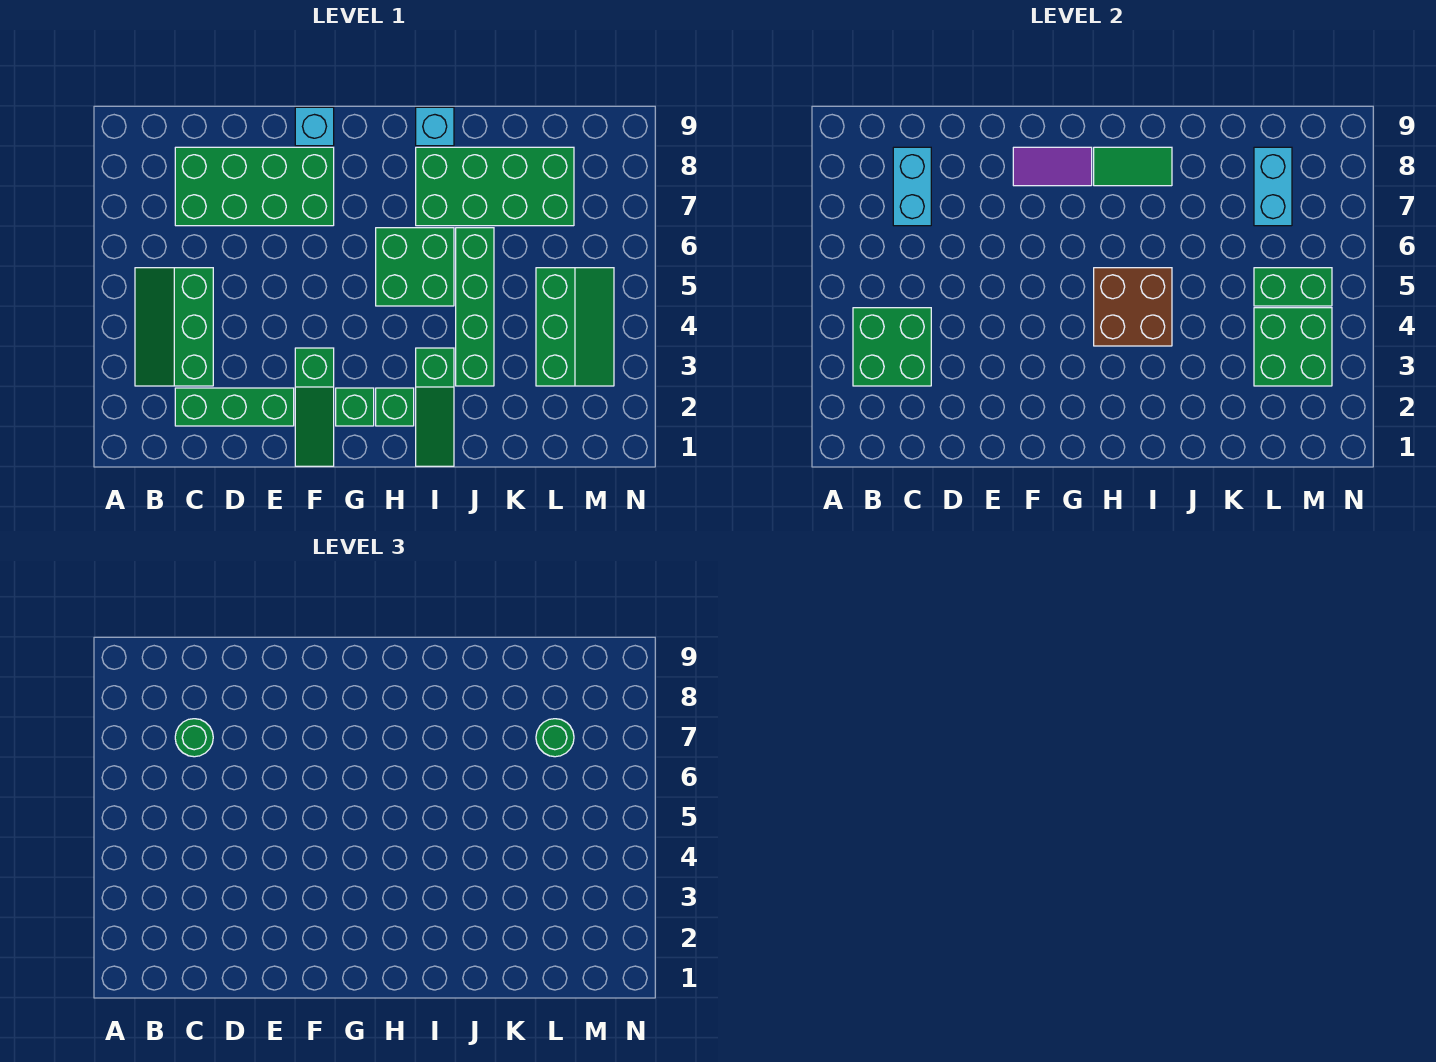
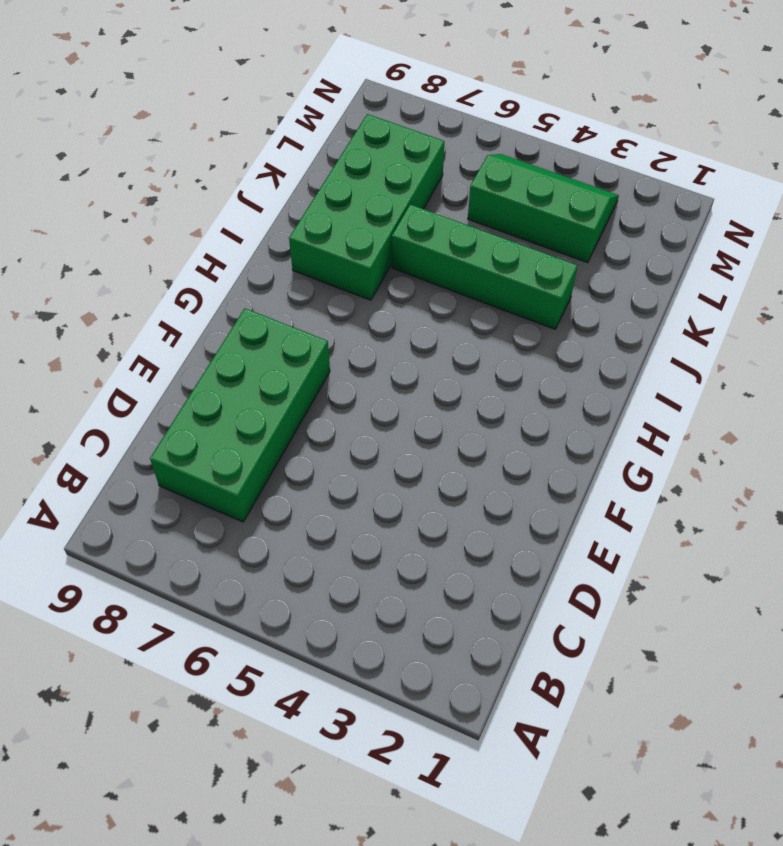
none -> green 2x3 slope [135,268,213,386]
none -> green 1x3 brick [175,388,294,426]
none -> green 1x3 slope [295,348,334,466]

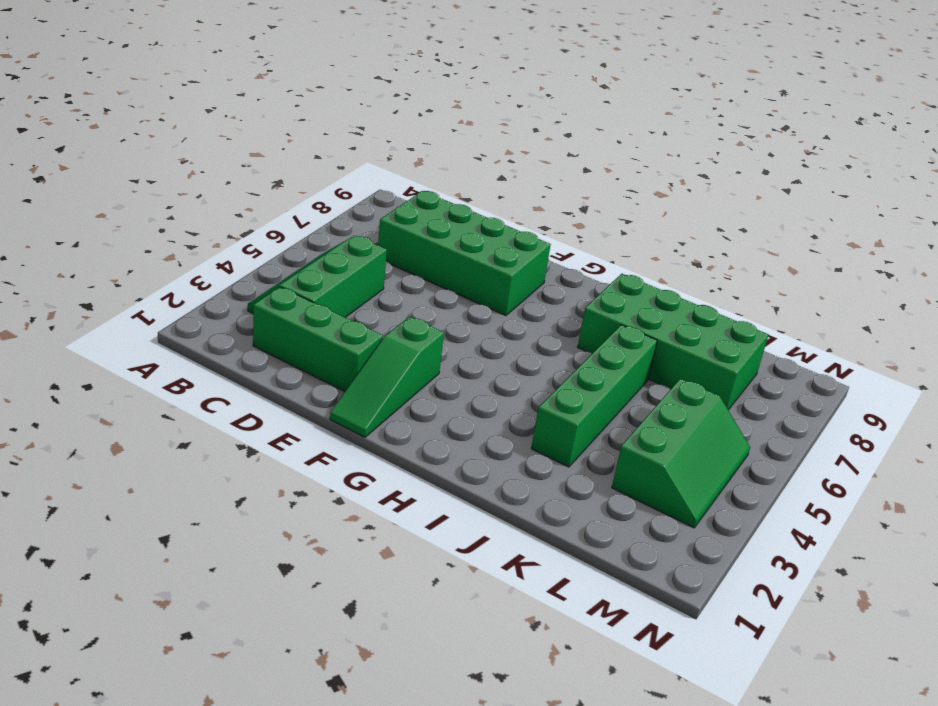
none -> cyan 1x1 brick [295,107,334,146]
none -> green 1x1 brick [336,388,374,426]
none -> green 1x1 brick [376,388,414,426]

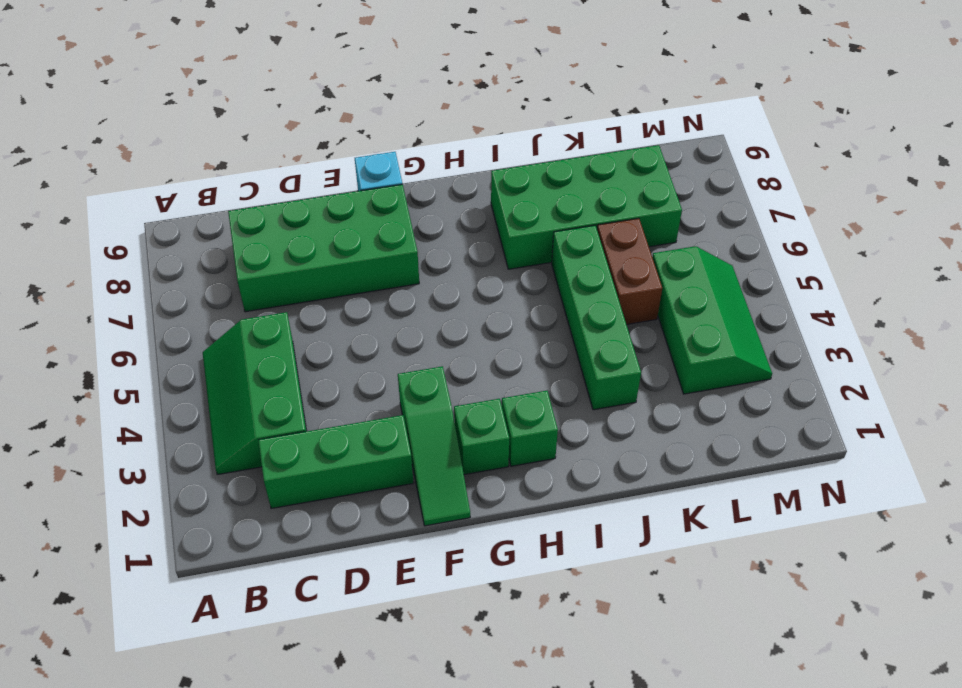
brown 1x2 brick [597,218,662,325] -> none
none -> green 2x2 brick [376,228,454,306]
none -> green 1x3 slope [416,348,454,466]
none -> cyan 1x1 brick [416,107,454,146]

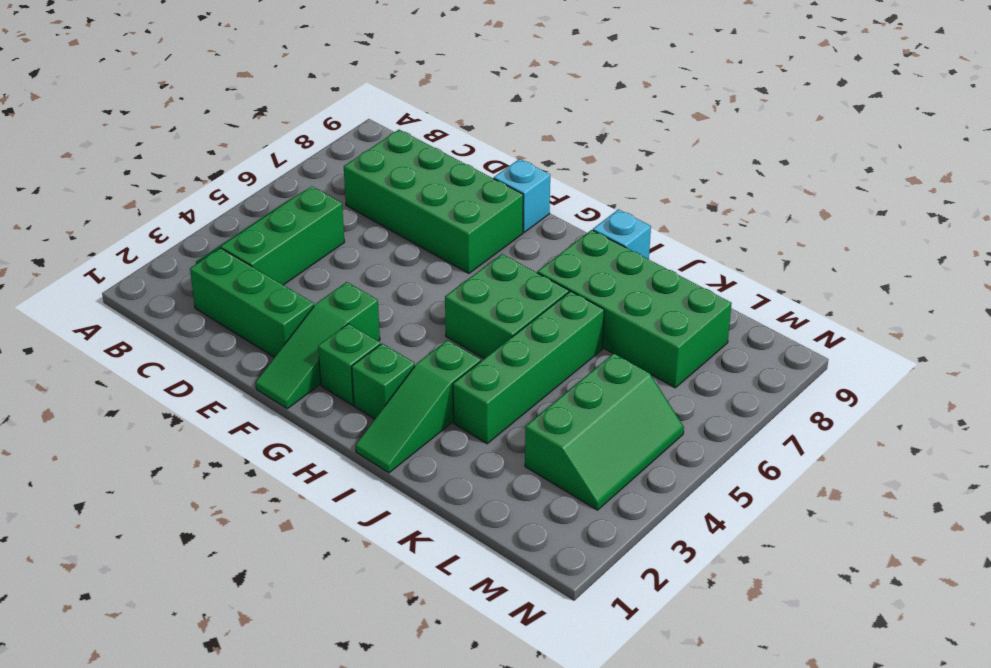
none -> green 2x2 brick [853,308,931,386]
none -> cyan 1x2 brick [893,147,931,226]
none -> purple 1x2 tile [1013,147,1092,186]

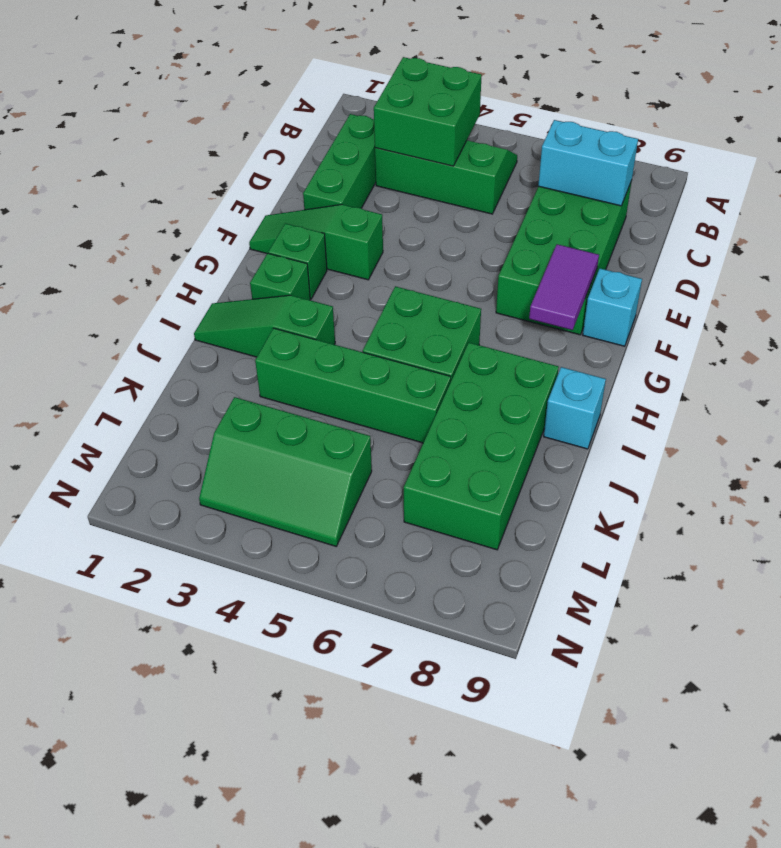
none -> brown 2x2 brick [1094,268,1172,346]
none -> green 1x2 tile [1094,147,1172,186]
none -> green 2x2 brick [1254,308,1332,386]

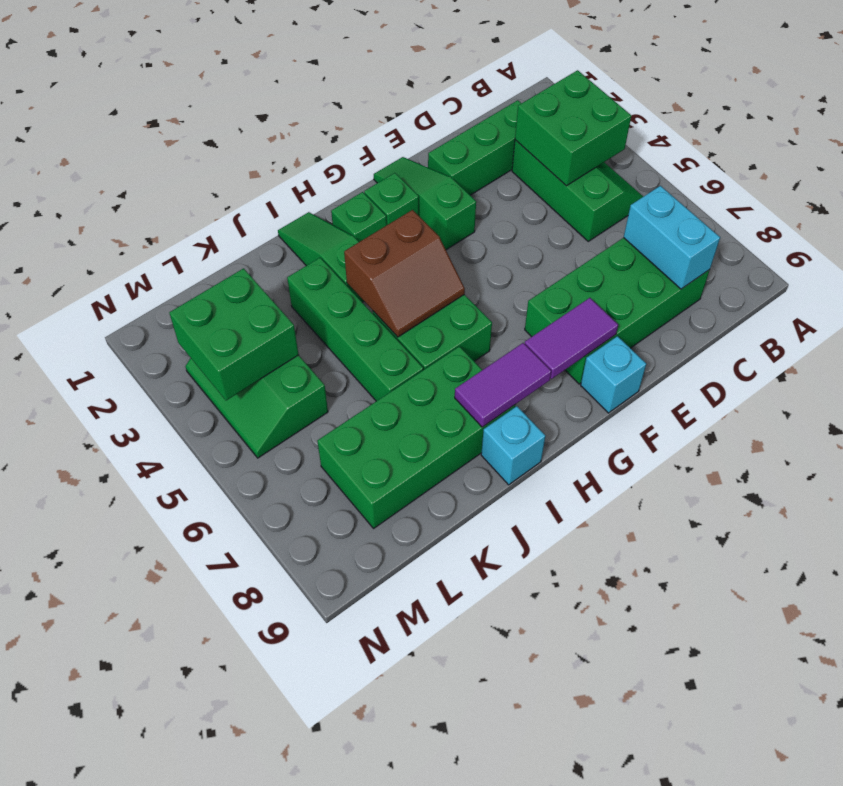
brown 2x2 slope [344,210,465,337] -> brown 2x2 brick [1094,268,1172,346]
purple 1x2 tile [455,343,551,427] -> green 1x2 tile [1094,147,1172,186]
none -> green 1x2 brick [1254,268,1332,306]
none -> cyan 1x2 brick [1254,147,1292,226]
none -> green 1x1 round brick [175,719,213,757]

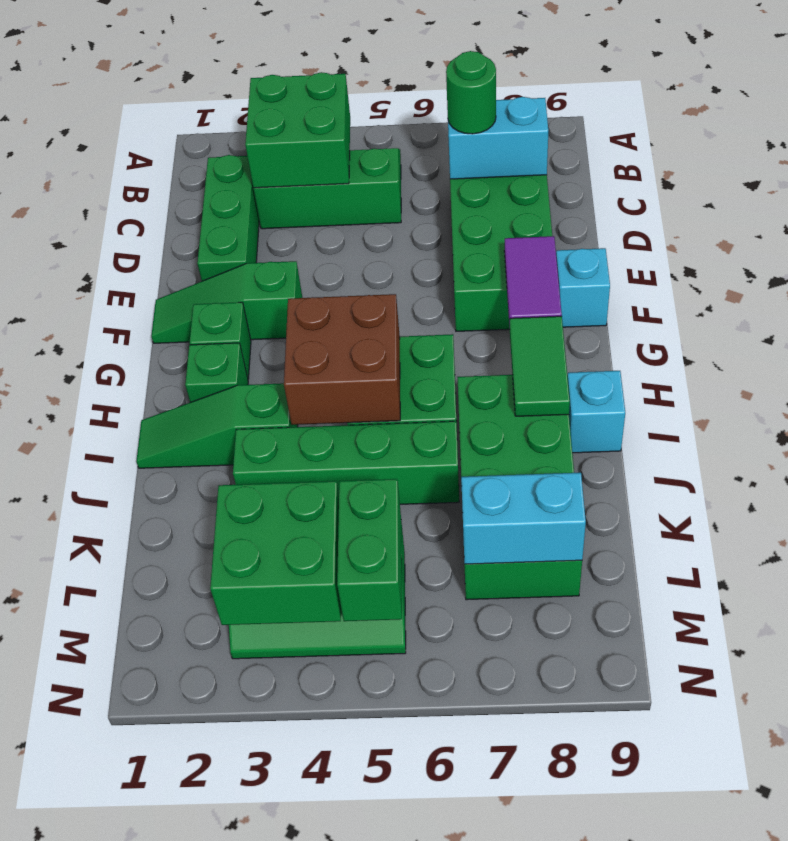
none -> green 1x1 round brick [536,719,574,757]

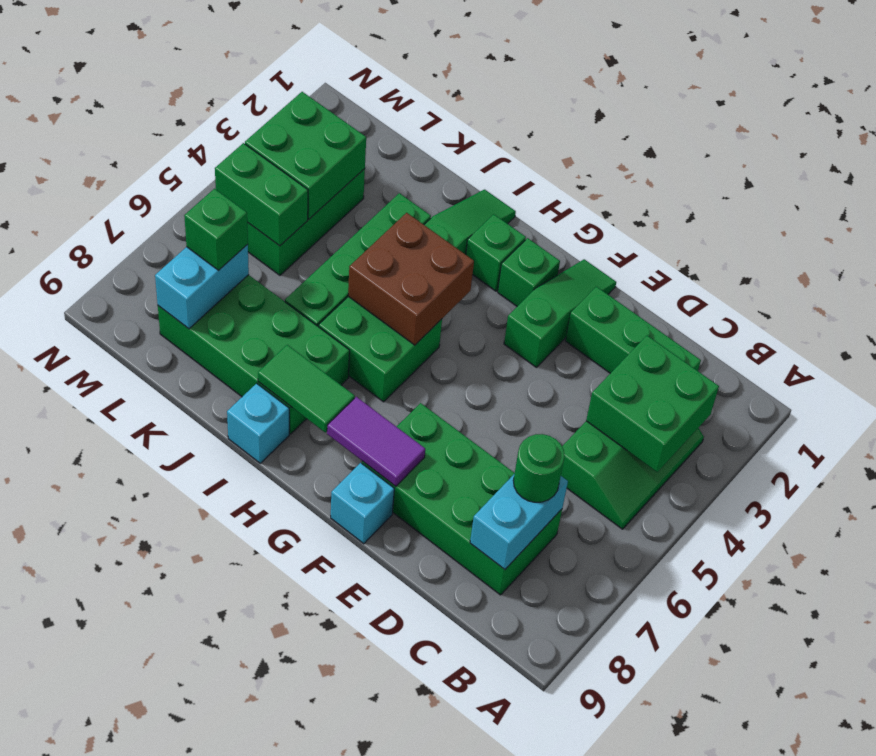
green 1x1 brick [184,189,248,270] -> green 1x1 round brick [536,719,574,757]

